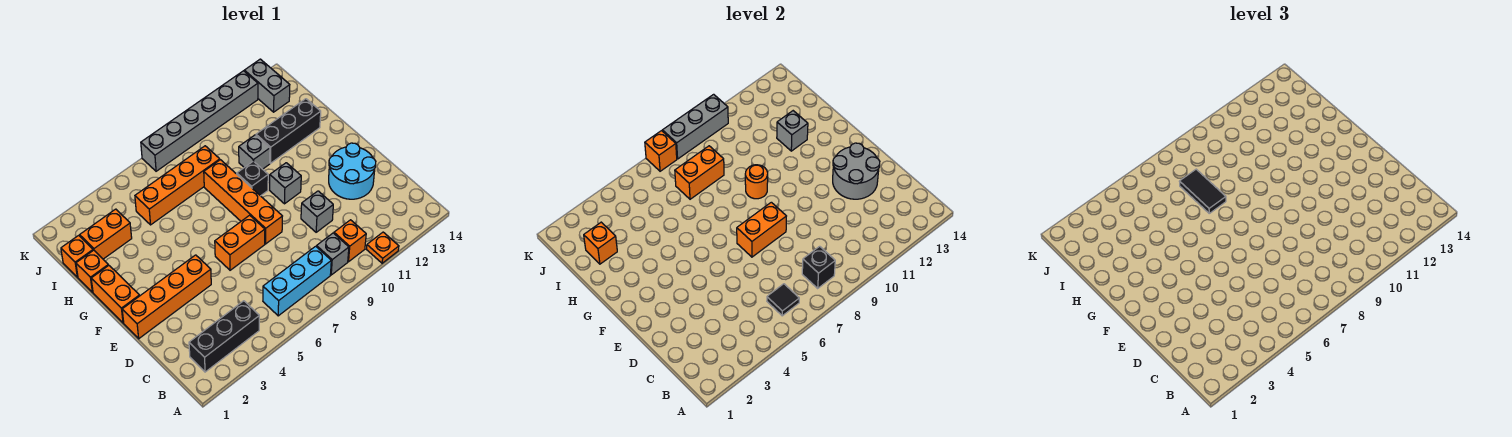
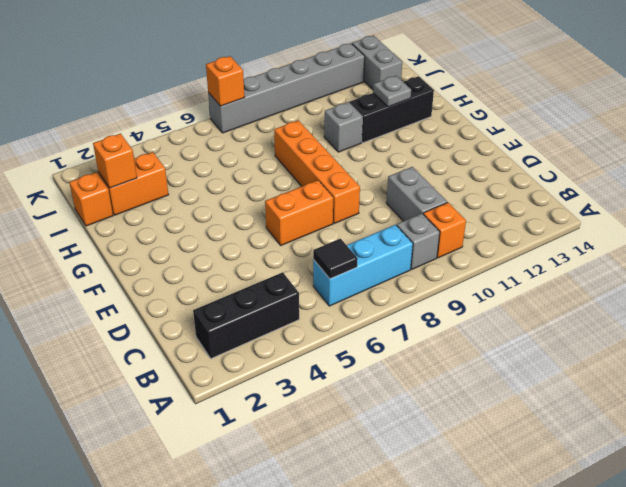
grey 1x2 brick [386,167,447,221] -> grey 1x1 brick [301,191,333,232]
grey 1x1 plate [373,76,411,107] -> grey 1x1 brick [777,111,808,151]
none -> orange 1x1 plate [366,232,399,263]
none -> cyan 2x2 round brick [329,143,376,199]
none -> orange 1x4 brick [122,255,211,339]
none -> orange 1x2 brick [91,265,139,323]

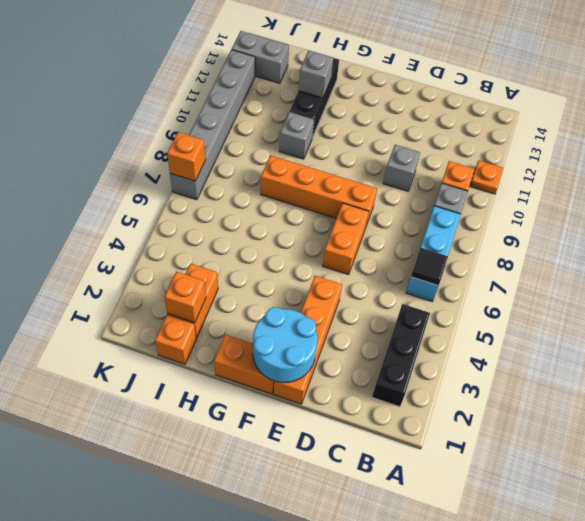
cyan 2x2 round brick [253,307,317,382] -> cyan 2x2 round brick moved to [329,143,376,199]
none -> grey 1x1 brick [270,163,301,204]
none -> black 1x1 brick [237,161,268,196]
none -> orange 1x1 brick [76,250,108,293]
none -> orange 1x4 brick [135,146,220,225]

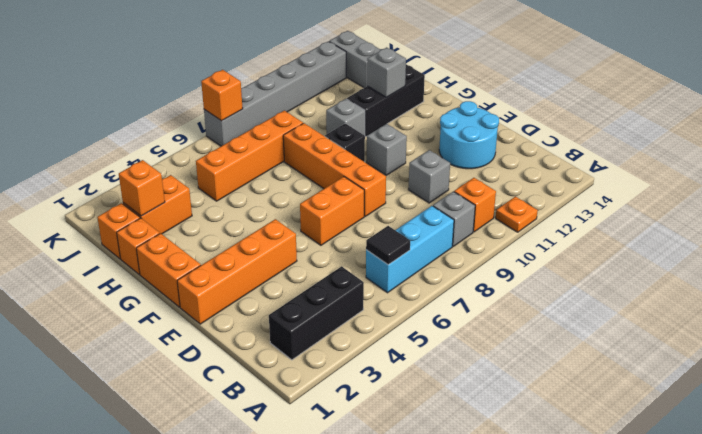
none -> black 1x1 brick [802,246,835,288]
none -> grey 2x2 round brick [833,143,880,199]
none -> orange 1x2 brick [737,202,786,257]
none -> orange 1x1 round brick [745,165,768,199]

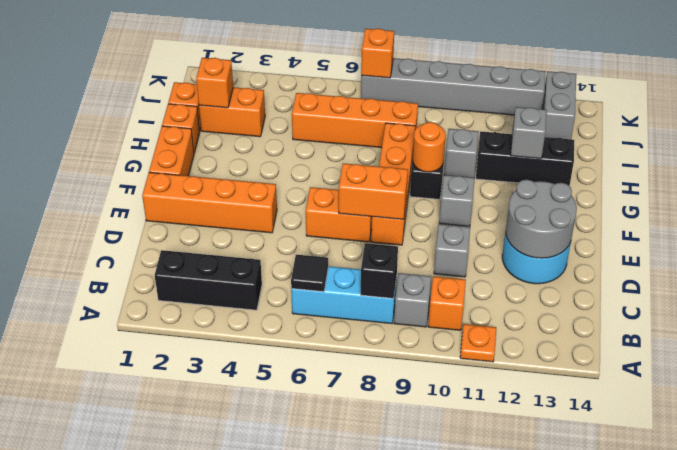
none -> orange 1x2 brick [675,146,724,199]
none -> grey 1x3 brick [662,94,728,159]
none -> black 1x2 tile [1179,169,1226,213]

